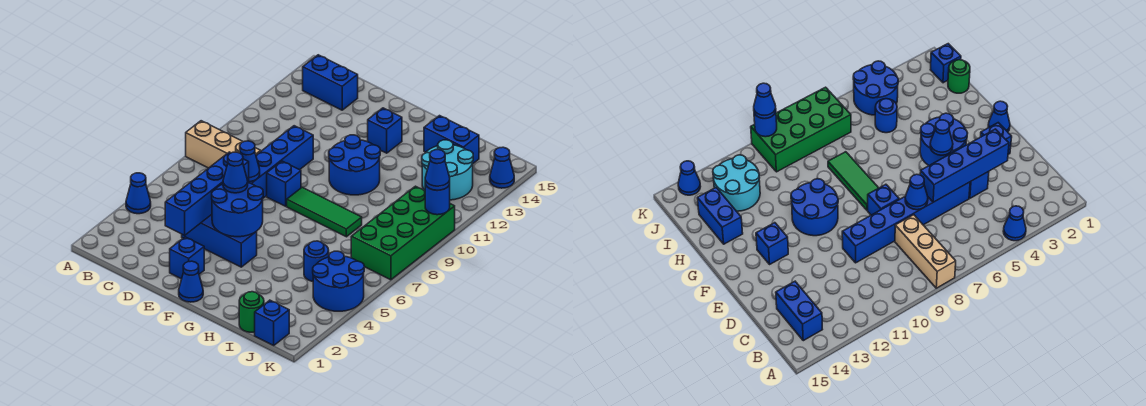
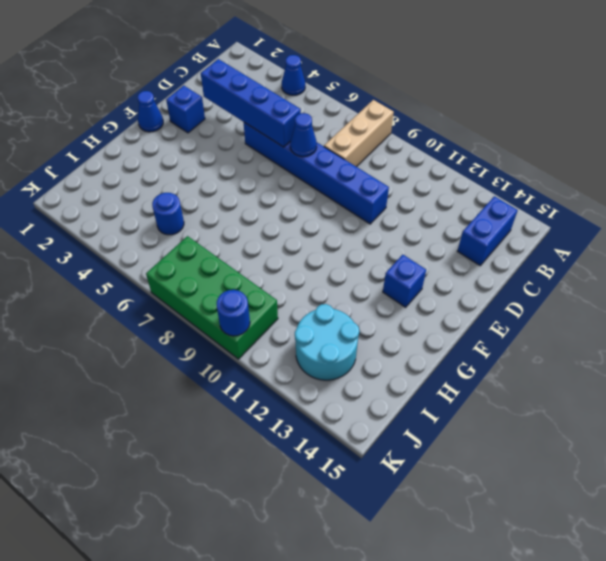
none -> blue 1x3 brick [182,215,257,267]
none -> blue 1x1 brick [267,161,301,206]
none -> green 1x3 tile [287,187,362,237]

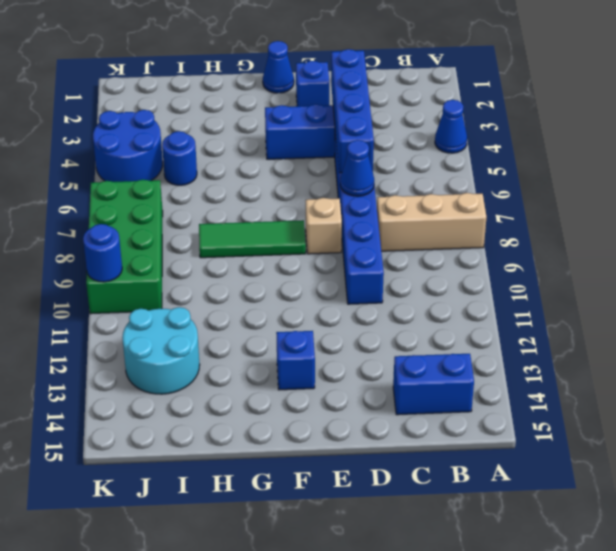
tan 1x1 brick [306,198,342,254] -> blue 1x1 brick [267,161,301,206]
none -> blue 2x2 round brick [329,135,380,195]
none -> blue 1x2 brick [424,116,479,163]
none -> green 1x1 round brick [239,292,264,332]

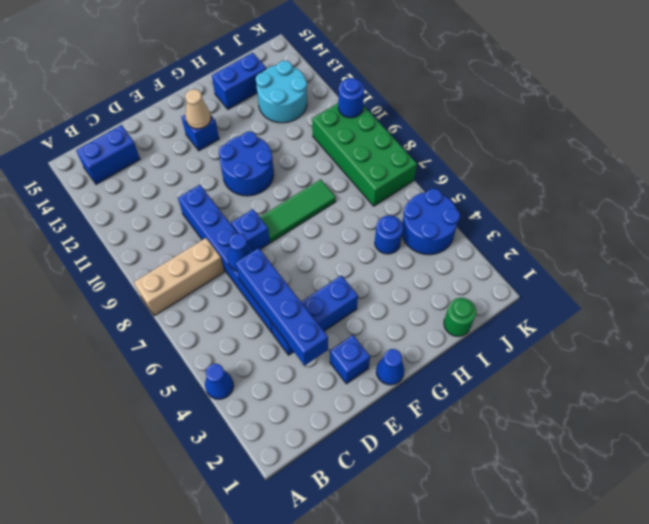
tan 1x1 cone [185,89,211,129] -> none
none -> blue 1x1 brick [255,300,289,345]
none -> blue 1x1 cone [490,147,514,188]
none -> blue 2x2 round brick [212,183,263,237]

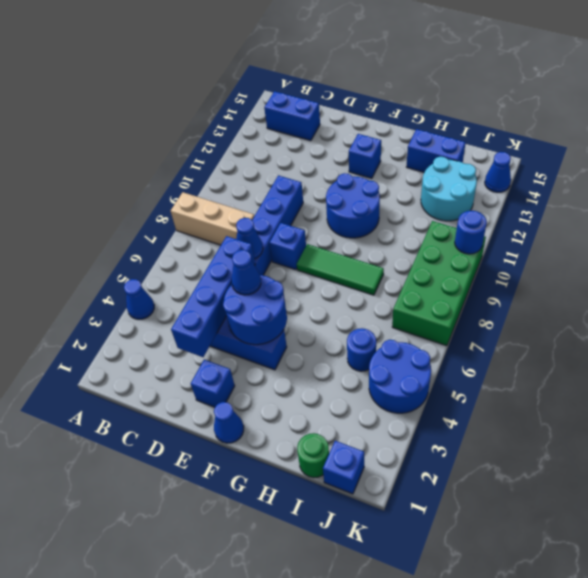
none -> blue 1x1 cone [425,150,450,190]

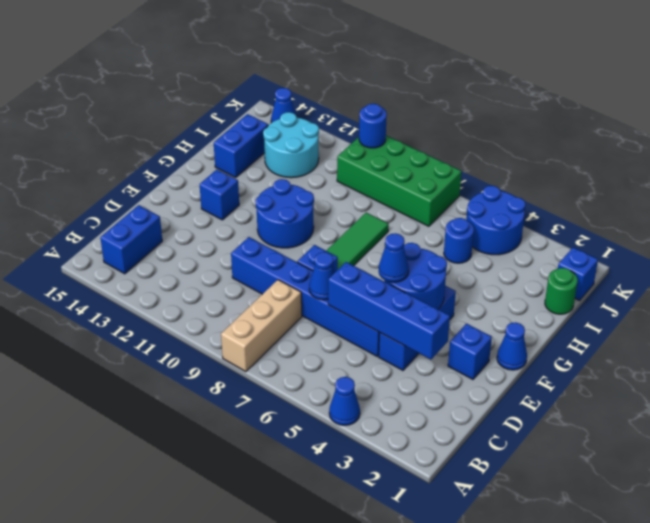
none -> blue 1x1 cone [425,150,450,190]

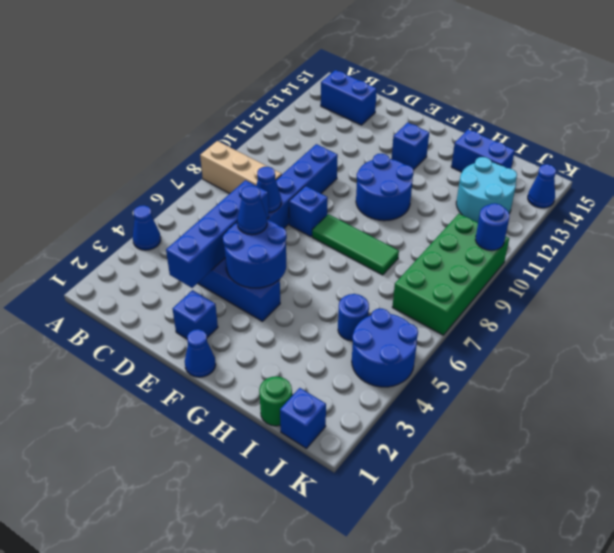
none -> blue 1x1 cone [425,150,450,190]

